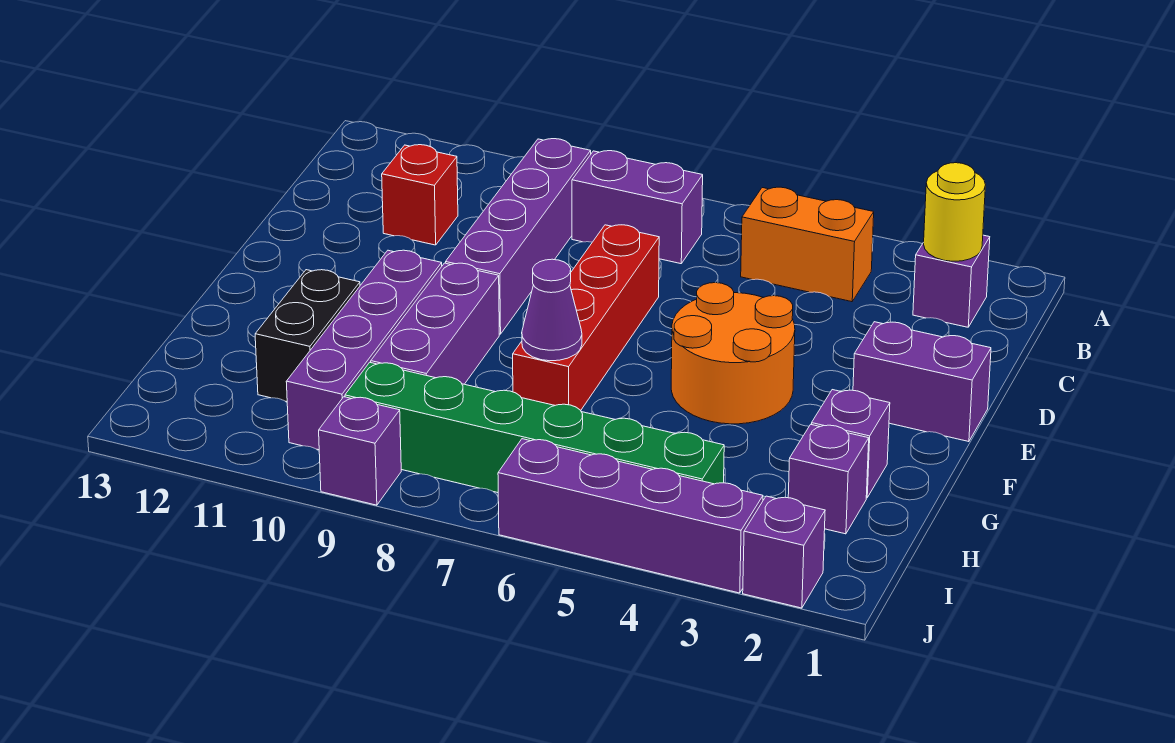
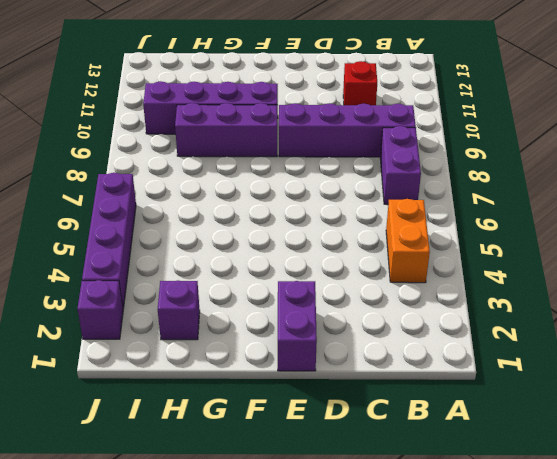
none -> purple 1x1 brick [913,235,990,327]
none -> red 1x4 brick [513,225,659,410]
none -> orange 2x2 round brick [671,283,795,424]

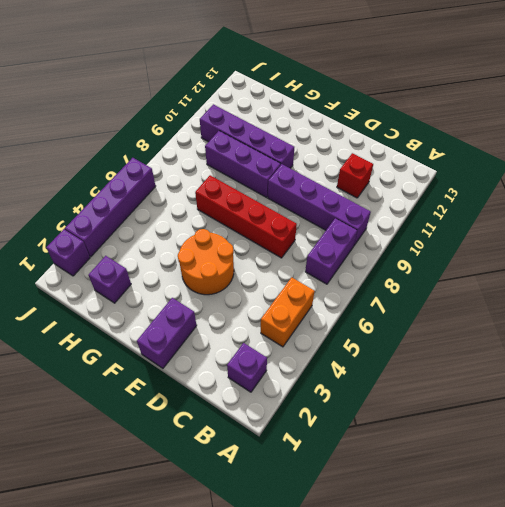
none -> purple 1x1 brick [812,390,890,498]
none -> black 1x2 brick [255,270,360,402]
none -> green 1x6 brick [345,362,724,493]

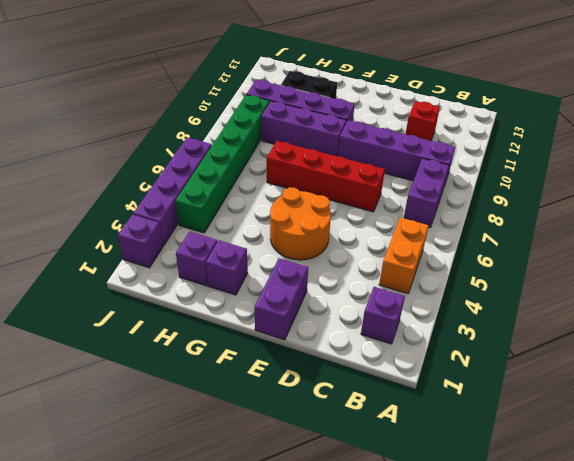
none -> purple 1x1 brick [319,397,401,505]
none -> yellow 1x1 round brick [924,163,985,261]
none -> purple 1x1 cone [522,259,582,361]

